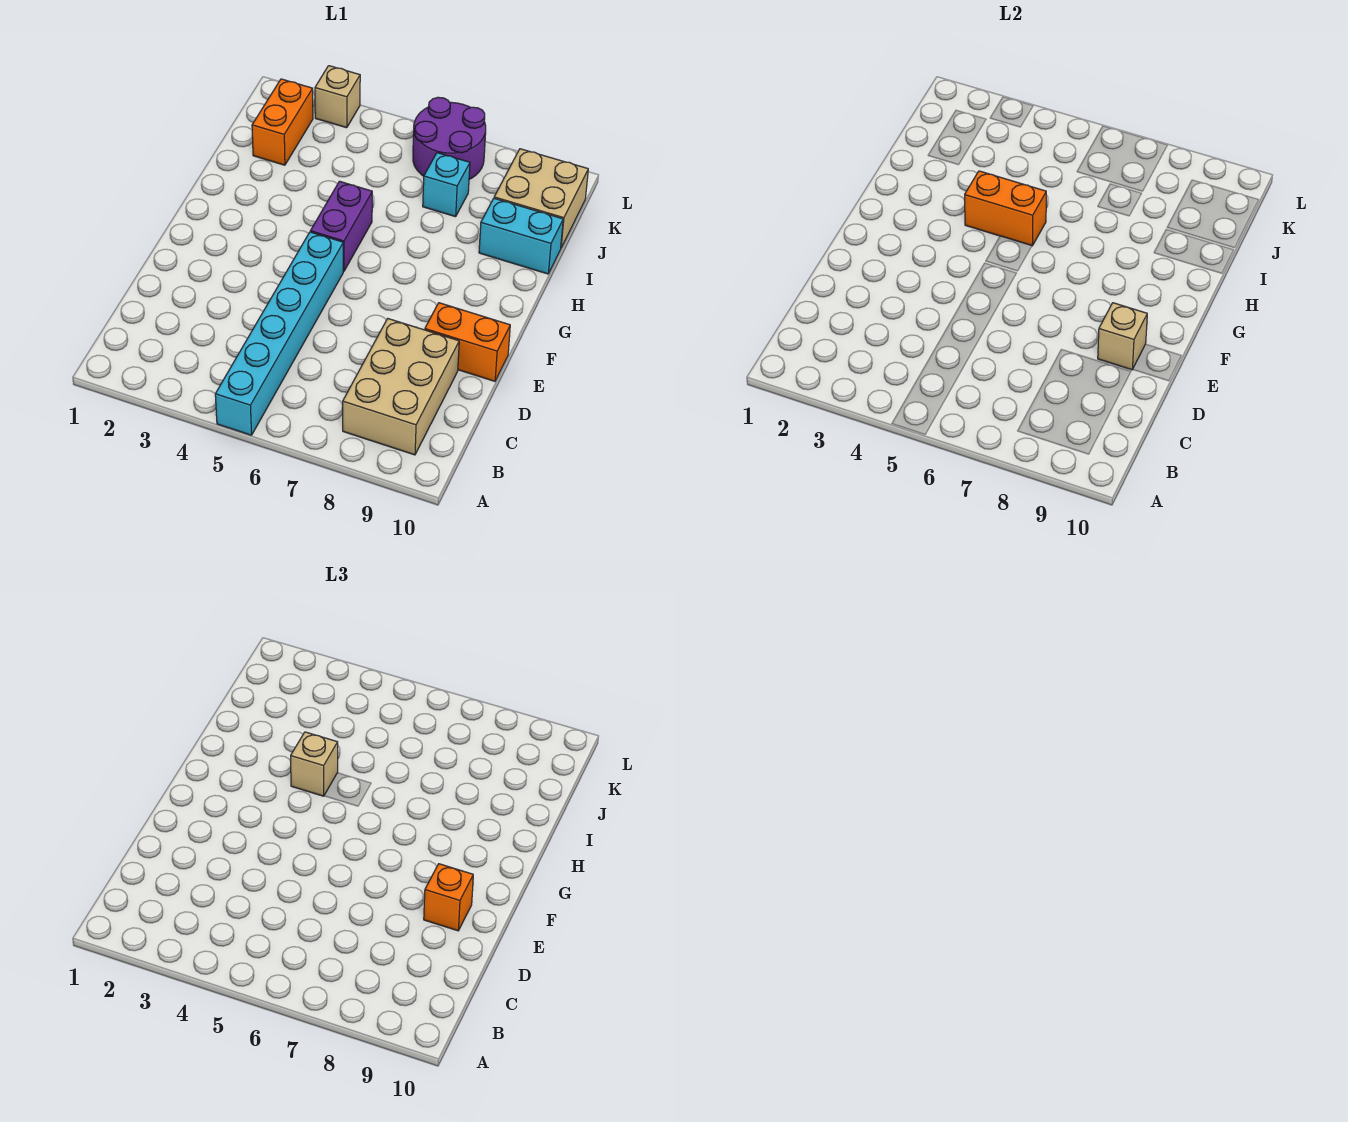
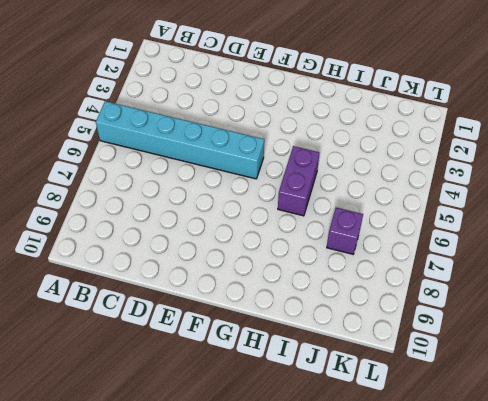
purple 1x2 brick [278,146,319,216] -> purple 1x2 brick turned to [310,181,372,272]
purple 1x1 brick [327,208,363,254] -> cyan 1x1 brick [423,153,470,217]
none -> tan 2x3 brick [342,319,459,455]
none -> orange 1x2 brick [425,303,510,381]
none -> cyan 1x2 brick [479,198,563,274]

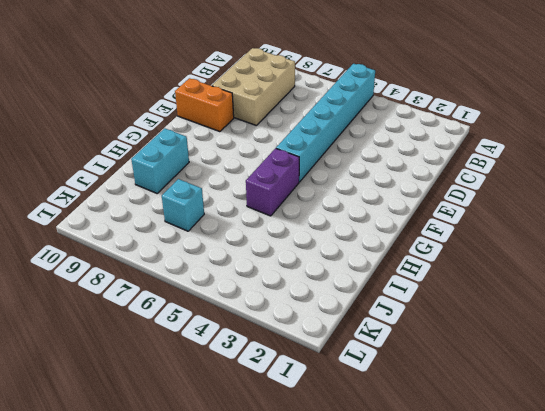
cyan 1x2 brick [131,128,189,193] -> cyan 1x2 brick turned to [479,198,563,274]
none -> orange 1x2 brick [252,79,313,165]
none -> tan 2x2 brick [494,149,588,247]
none -> purple 2x2 round brick [413,97,486,179]

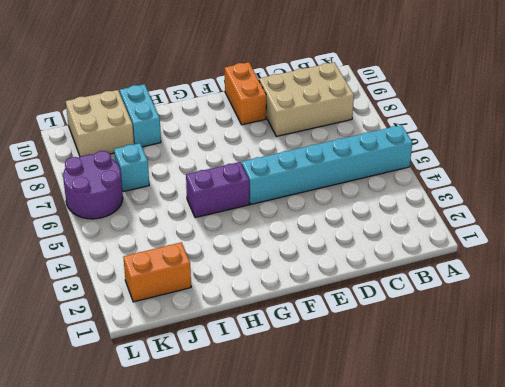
none -> tan 1x1 brick [315,66,360,128]
none -> tan 1x1 brick [1098,303,1147,370]
none -> orange 1x2 brick [965,171,1046,246]

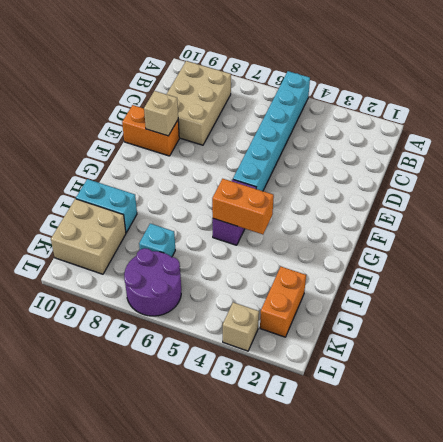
none -> orange 1x1 brick [424,864,473,931]
none -> tan 1x1 brick [291,732,338,796]

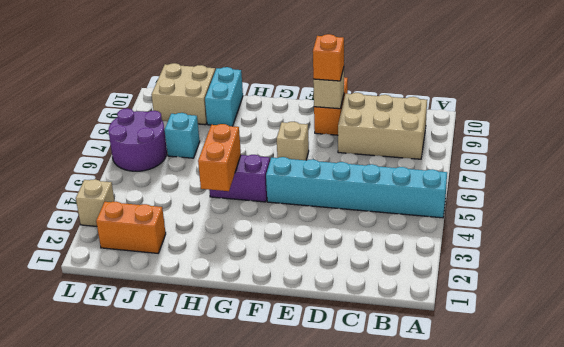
tan 1x1 brick [277,121,309,160] -> tan 1x1 brick moved to [291,732,338,796]

